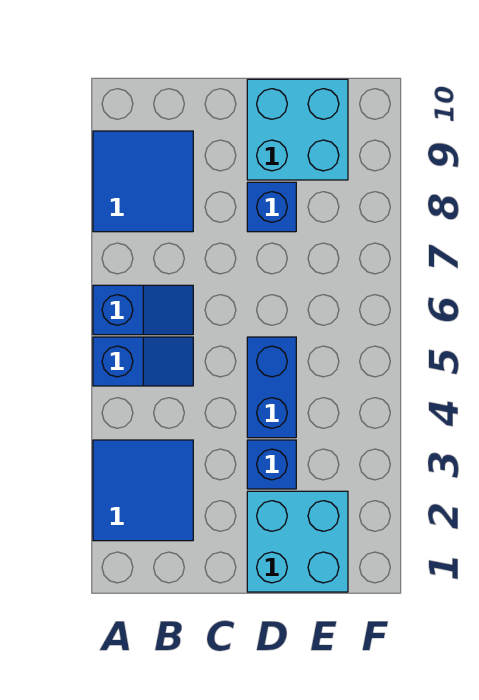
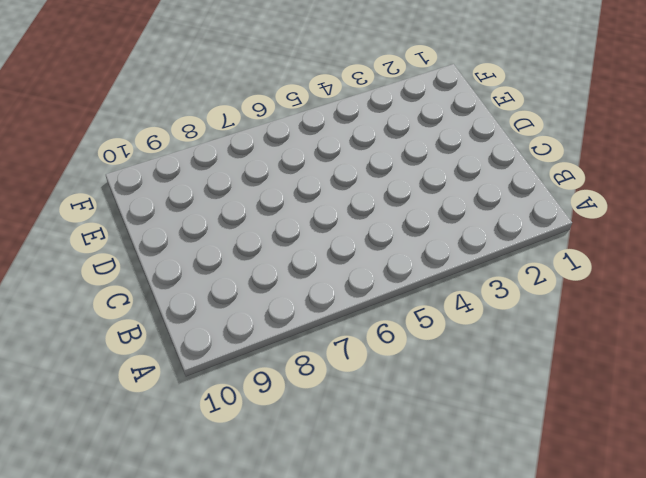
none -> blue 2x2 tile [93,440,193,541]
none -> blue 1x2 slope [93,337,193,386]

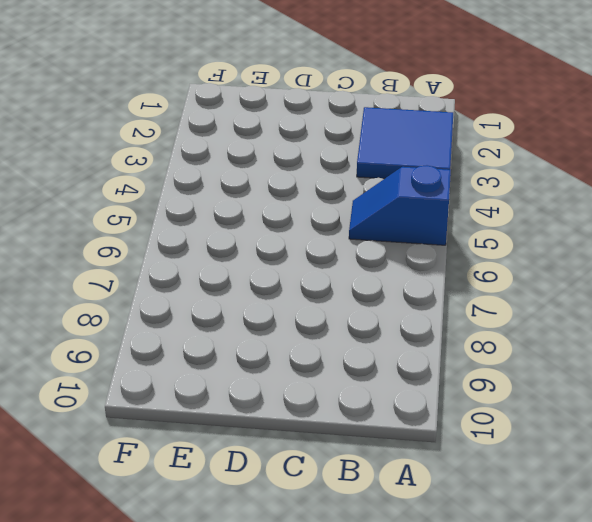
none -> blue 1x2 slope [93,285,193,335]
none -> blue 2x2 tile [93,131,193,232]

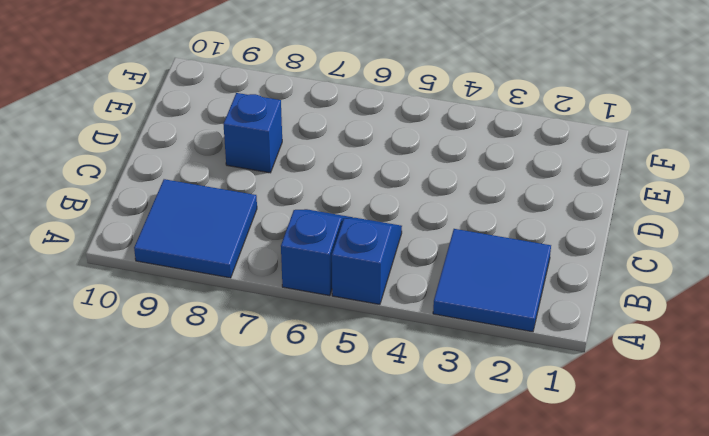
none -> cyan 2x2 brick [247,491,348,592]
none -> blue 1x1 brick [247,440,296,489]

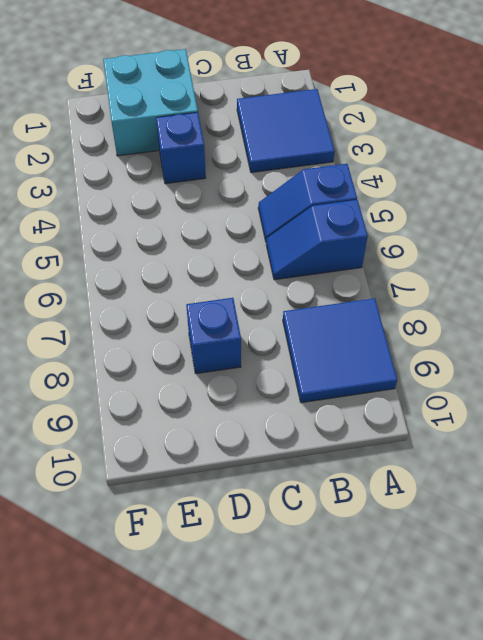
none -> blue 1x2 brick [247,337,296,438]
none -> cyan 2x2 brick [247,79,348,180]

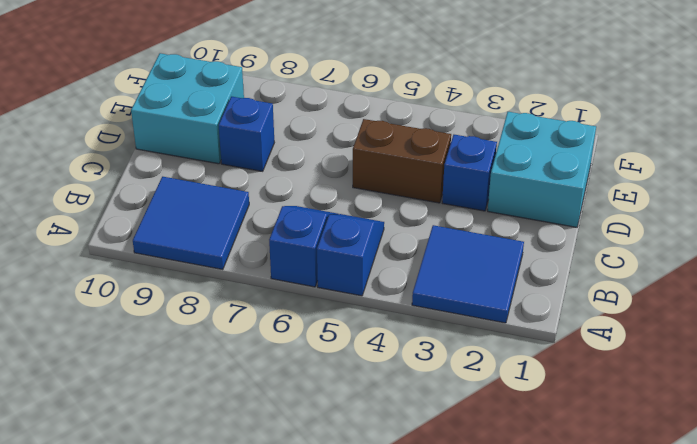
brown 1x2 brick [353,119,451,203] -> blue 1x2 brick [247,337,296,438]

